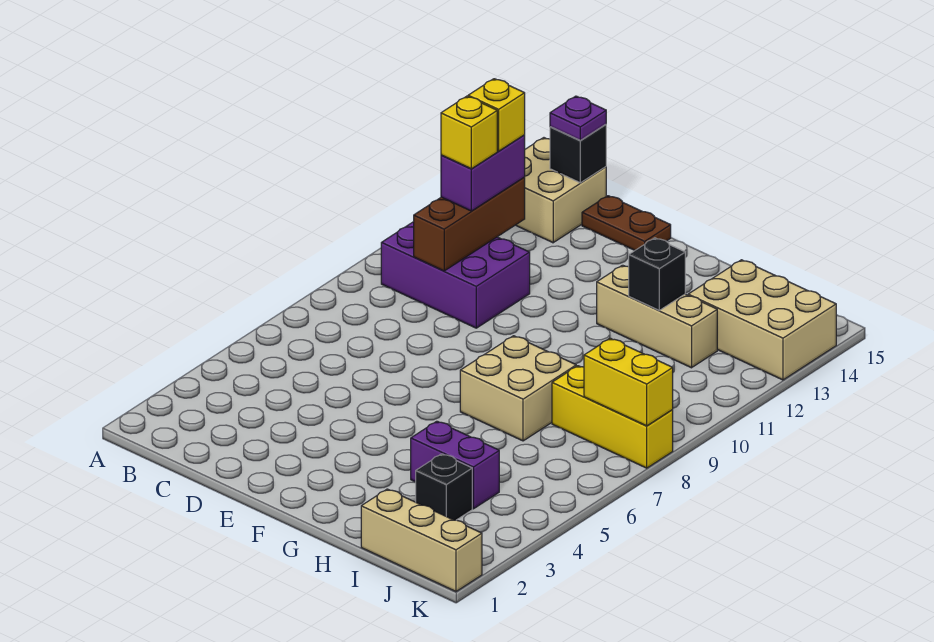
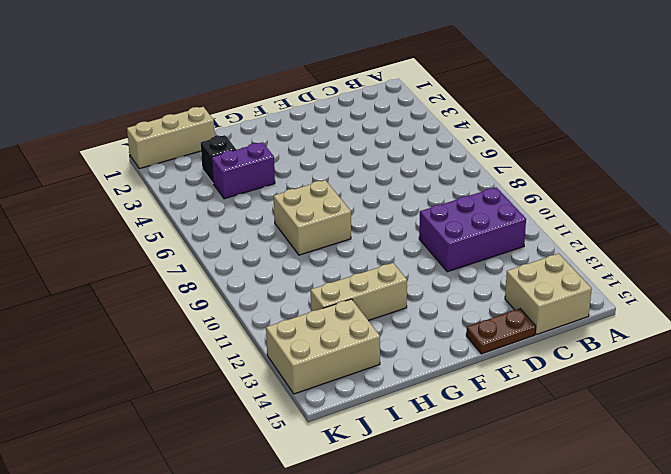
none -> yellow 1x3 brick [552,366,673,468]
none -> brown 1x3 brick [414,178,525,271]
none -> black 1x1 brick [550,125,606,183]

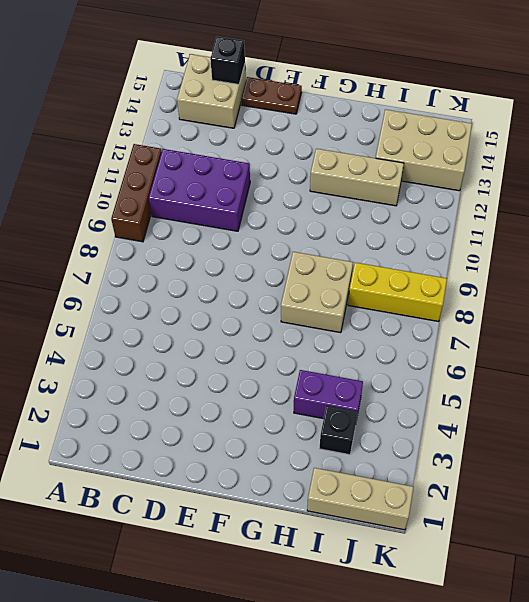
brown 1x3 brick [111,144,162,242] -> brown 1x3 brick moved to [414,178,525,271]
none -> black 1x1 brick [629,238,685,310]
none -> yellow 1x2 brick [584,338,673,426]
none -> purple 1x2 brick [441,135,525,211]

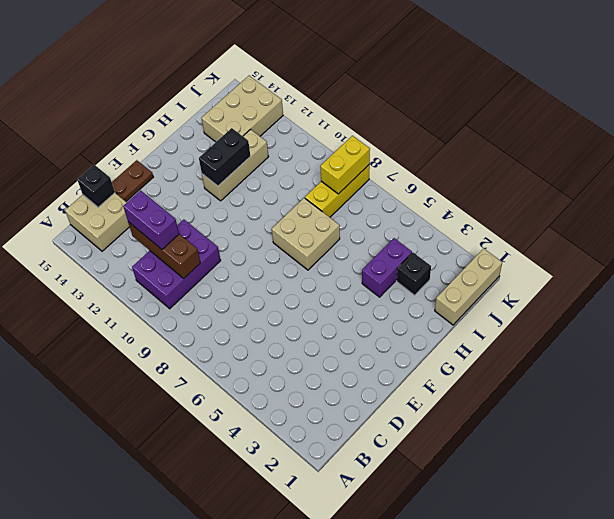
black 1x2 brick [199,128,250,186] -> black 1x1 brick [629,238,685,310]
none -> purple 1x1 plate [550,96,606,140]
none -> yellow 1x1 brick [441,96,497,169]
none -> yellow 1x1 brick [468,79,525,151]

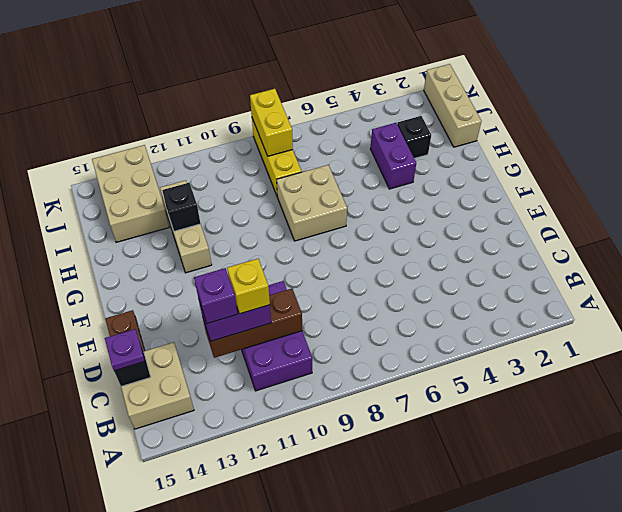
purple 1x1 brick [194,268,238,324] -> yellow 1x1 brick [468,79,525,151]

